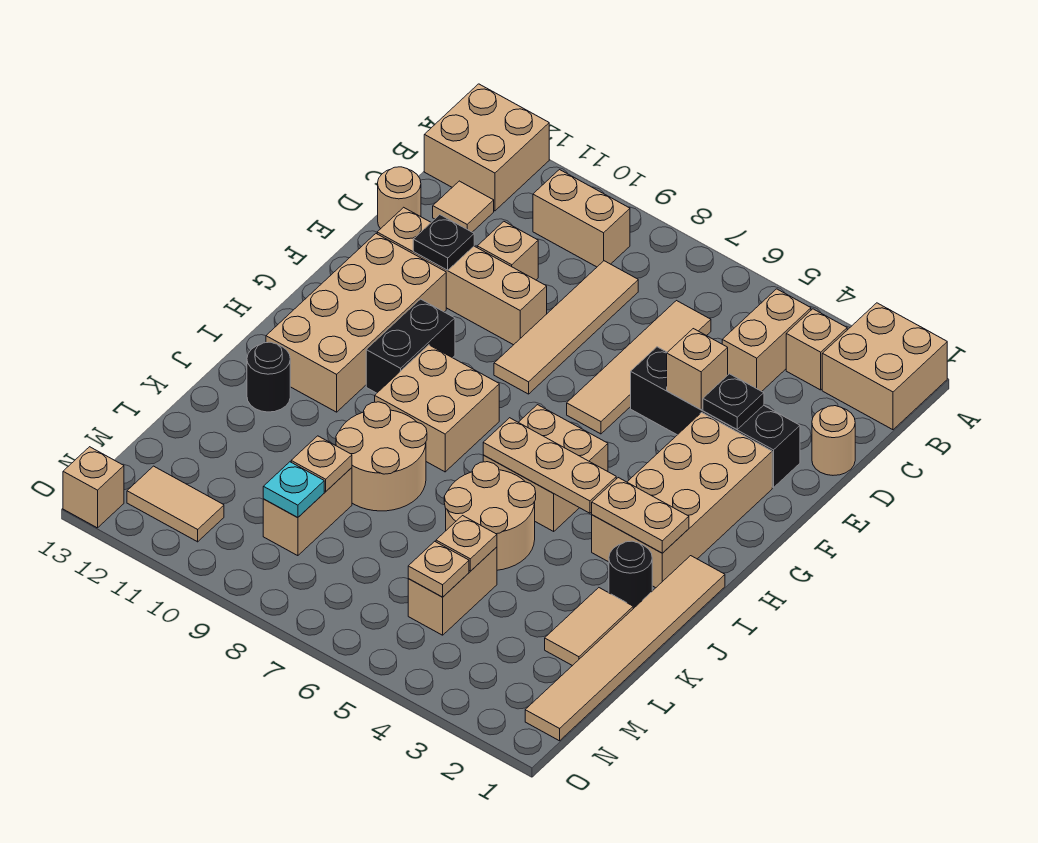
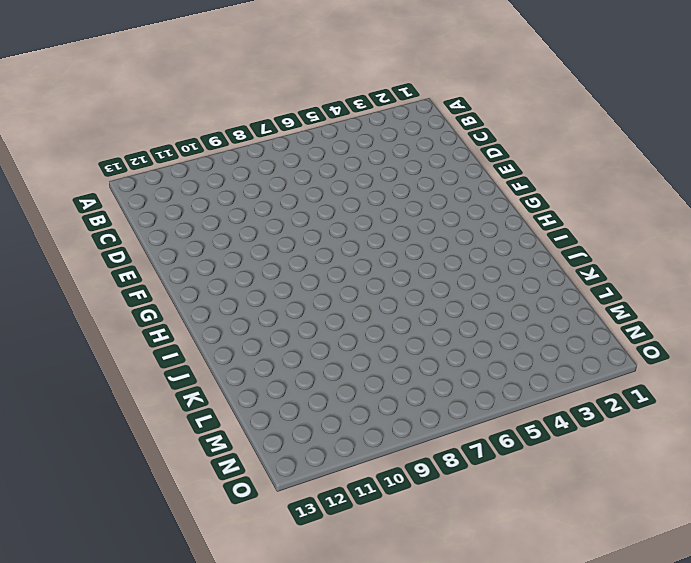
none -> tan 2x2 brick [822,303,947,430]
none -> tan 2x2 brick [424,84,549,211]
none -> tan 1x1 brick [786,309,847,390]
none -> tan 1x2 brick [722,289,811,391]

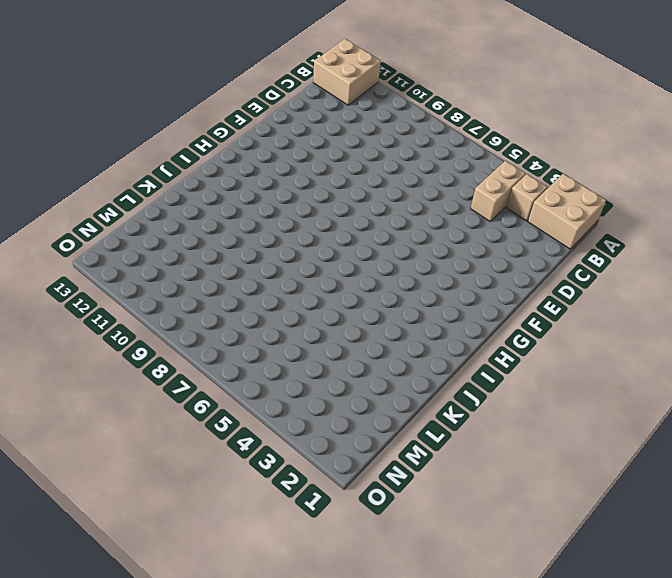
none -> tan 1x2 brick [533,170,630,267]
none -> tan 1x4 tile [567,301,711,434]
none -> tan 1x4 tile [494,261,638,394]
none -> tan 1x1 tile [433,181,494,232]

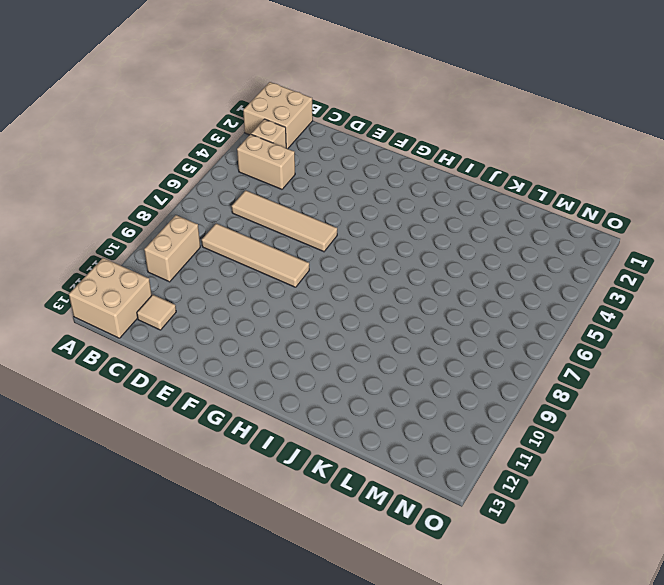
none -> tan 1x1 round brick [812,406,855,475]
none -> tan 1x1 brick [477,222,538,280]
none -> tan 1x1 round brick [378,167,421,229]
none -> black 1x4 brick [631,347,800,488]

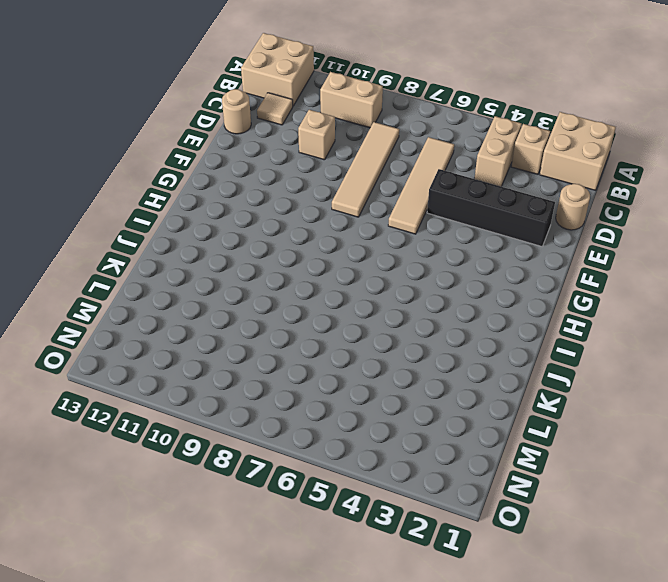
none -> tan 1x4 brick [377,207,547,345]
none -> tan 2x4 brick [592,413,772,588]
none -> tan 2x4 brick [266,234,446,412]
none -> black 1x2 brick [366,299,455,393]

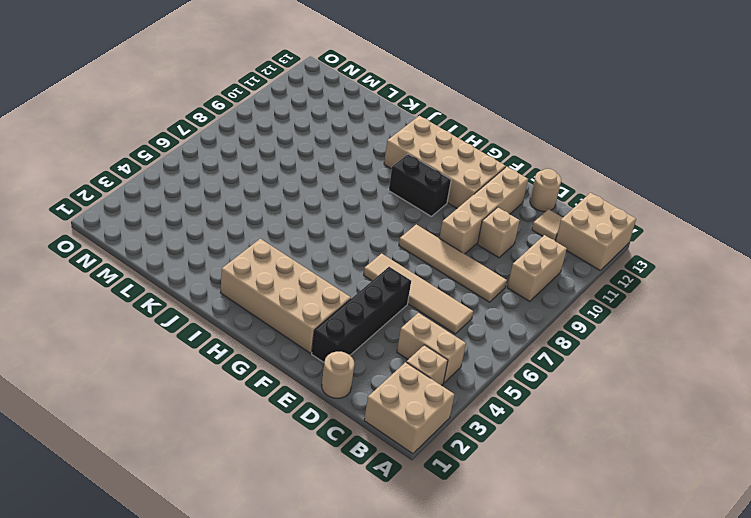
none -> tan 2x2 brick [483,405,608,531]
none -> tan 2x2 brick [375,345,499,472]
none -> tan 1x6 tile [525,556,725,741]
none -> black 1x1 round brick [609,541,652,609]

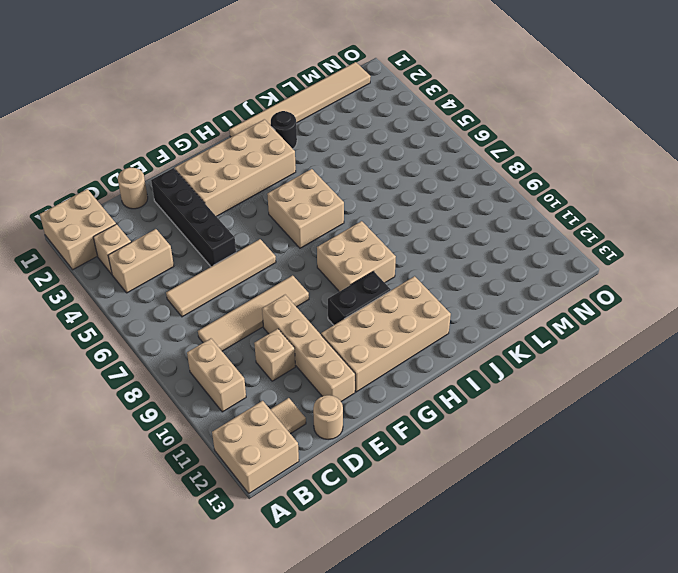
none -> tan 2x2 round brick [444,462,536,570]
none -> tan 2x2 round brick [336,402,427,511]
none -> black 1x1 round brick [247,342,290,412]
none -> tan 1x2 tile [545,588,633,666]

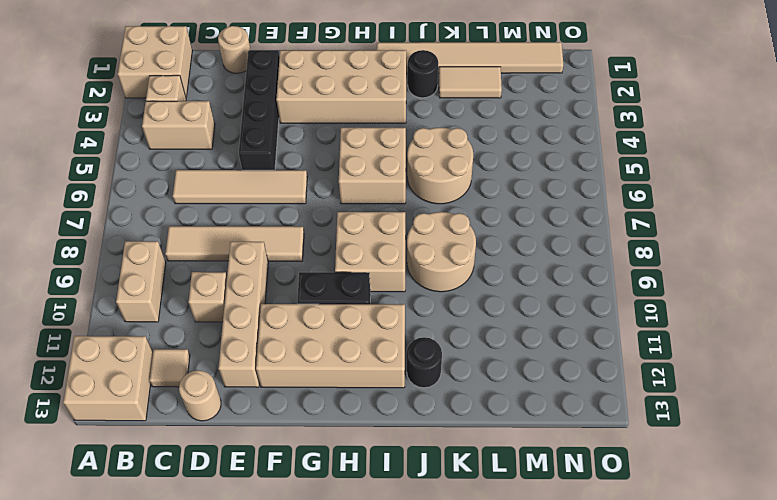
none -> tan 1x2 brick [408,547,497,635]
none -> tan 1x2 brick [263,468,352,556]
none -> tan 1x2 tile [127,466,224,542]
none -> tan 1x1 brick [63,447,124,528]

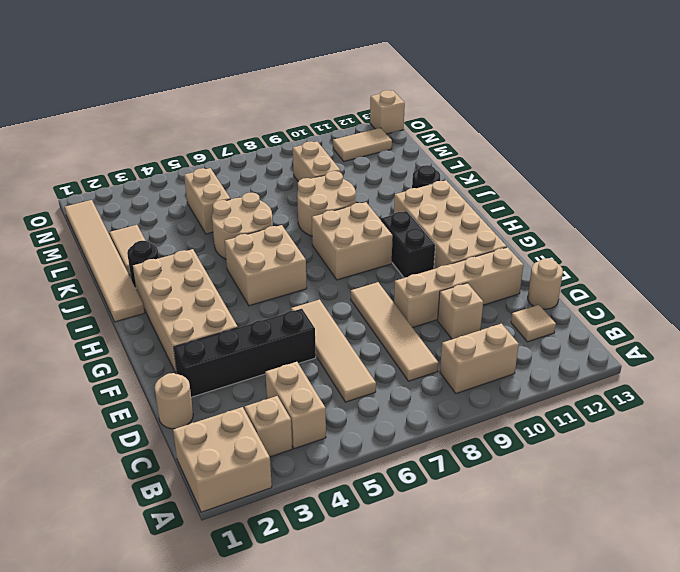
none -> tan 2x2 brick [424,84,549,211]
none -> black 1x1 plate [703,374,764,429]
none -> tan 1x1 brick [667,329,728,410]
none -> black 1x1 plate [413,215,474,270]

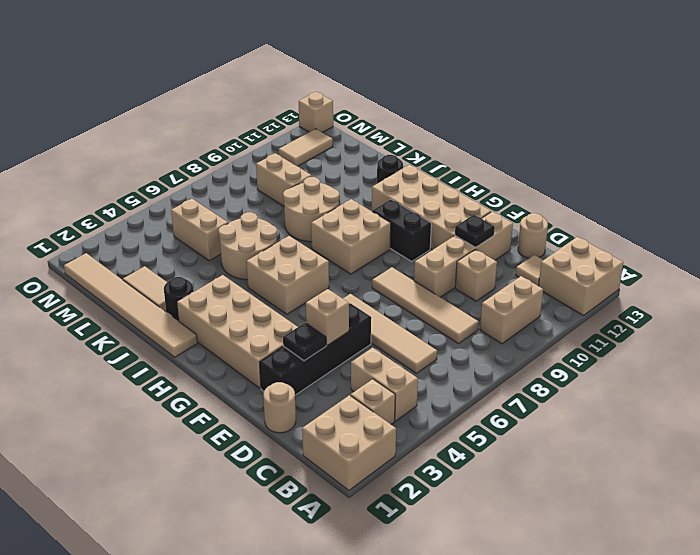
none -> tan 1x2 plate [592,478,689,553]
none -> tan 1x3 plate [483,418,616,513]
none -> tan 1x1 plate [436,516,497,571]
none -> tan 1x1 plate [291,436,352,491]

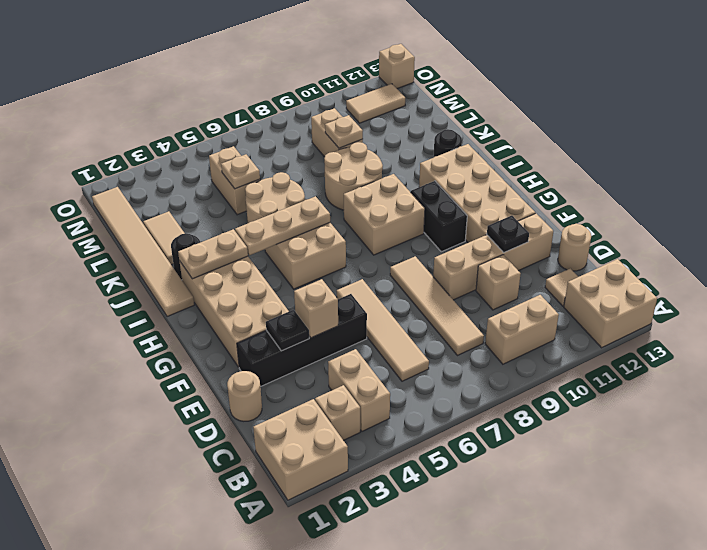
none -> tan 1x1 plate [408,541,469,597]
none -> cyan 1x1 plate [263,462,324,518]

